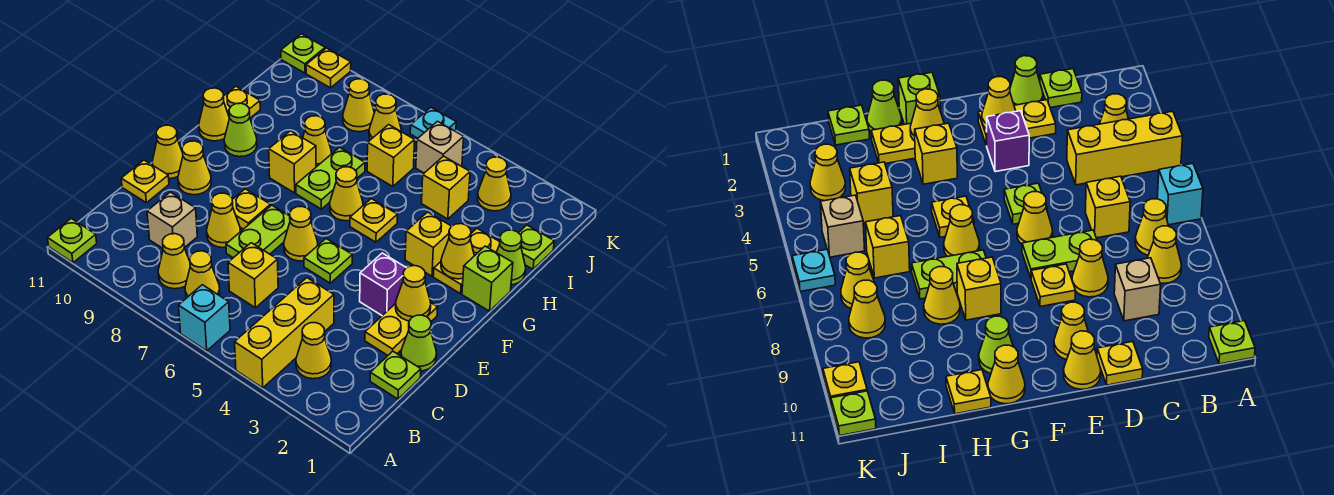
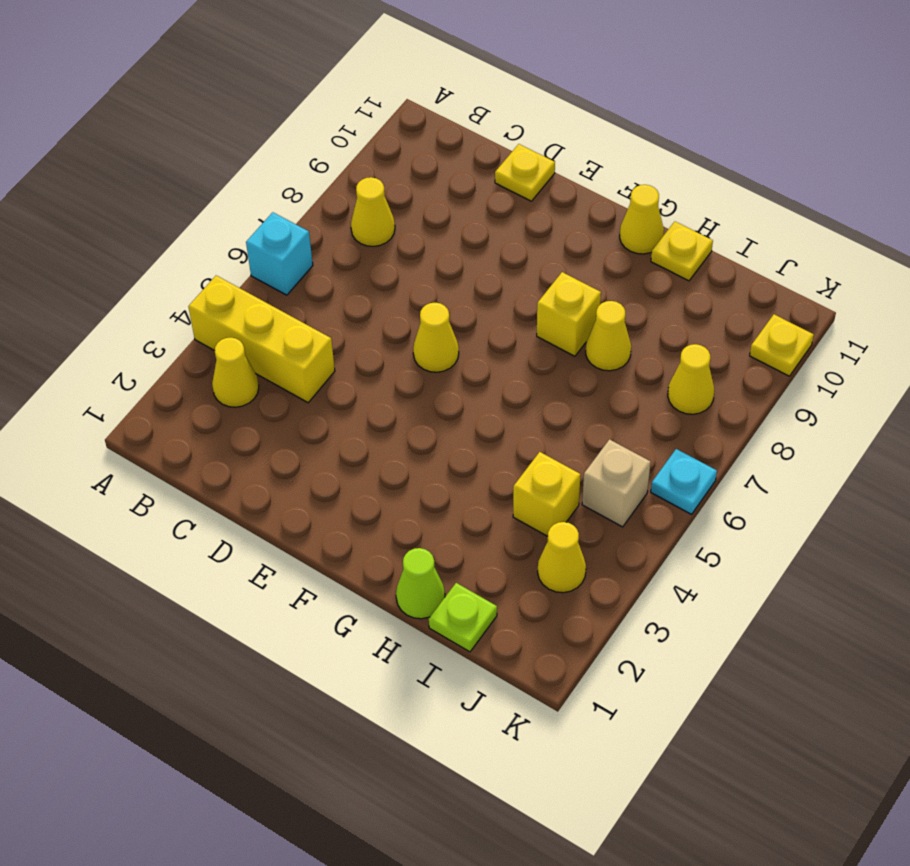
none -> lime 1x1 plate [48,219,97,263]
none -> yellow 1x1 cone [185,251,220,298]
none -> lime 1x1 plate [370,351,421,399]
none -> yellow 1x1 brick [228,243,278,308]

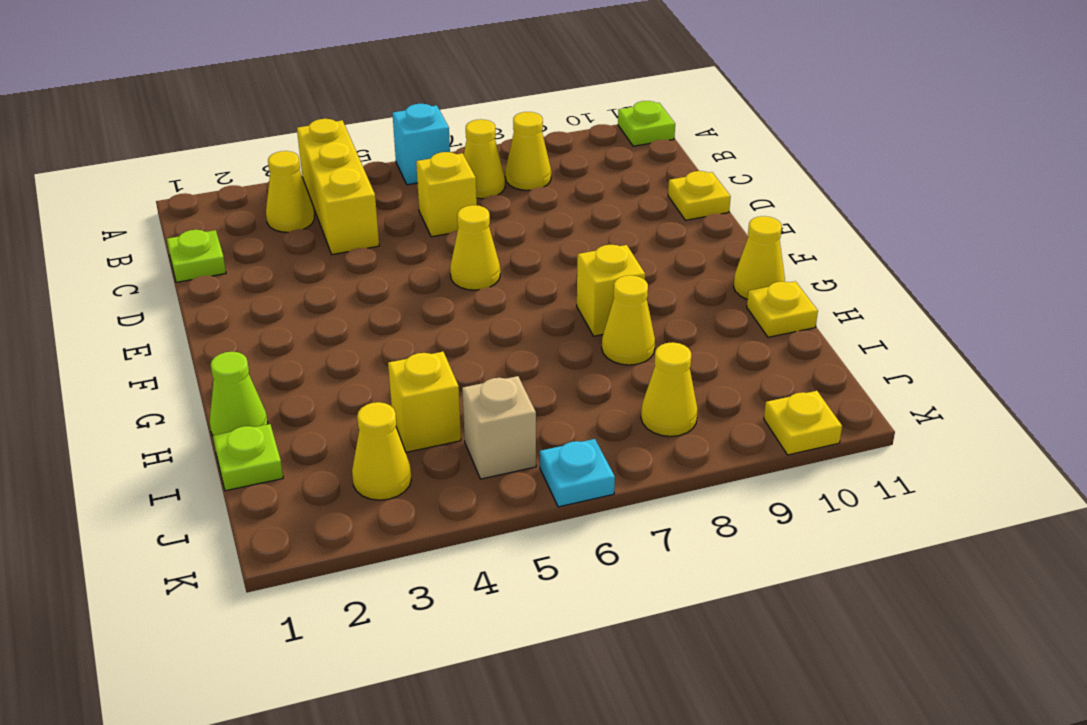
none -> tan 1x1 brick [147,192,197,248]
none -> lime 1x1 cone [401,315,437,371]
none -> yellow 1x2 plate [365,303,438,355]
none -> lime 1x2 plate [226,205,290,258]

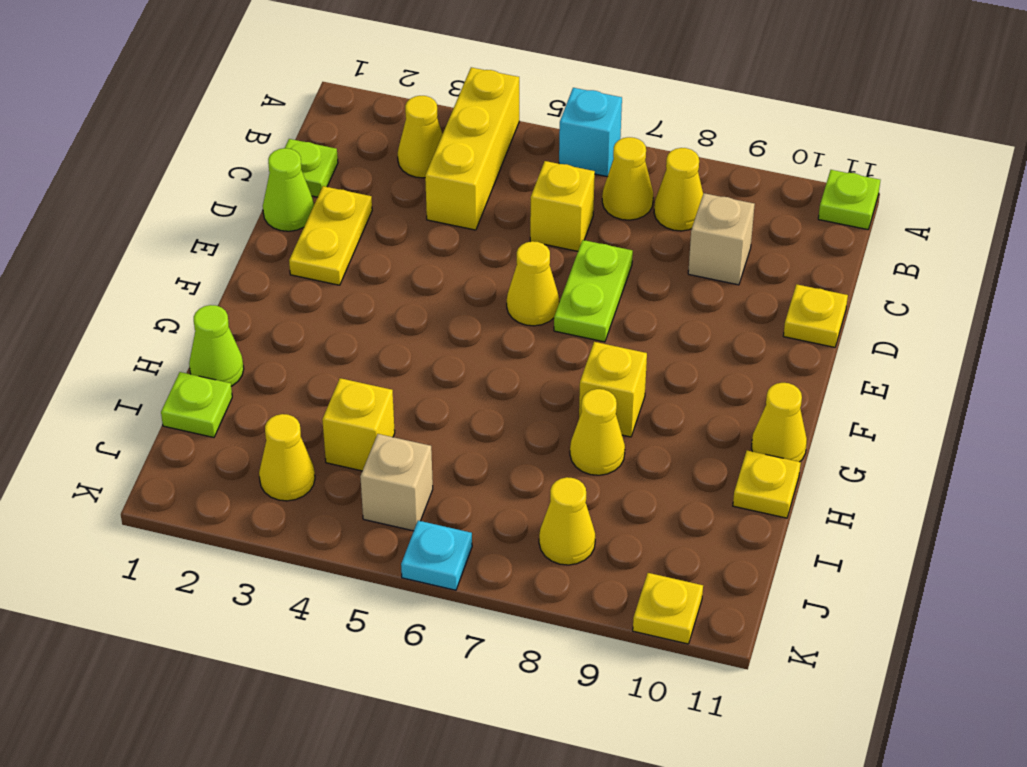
none -> yellow 1x1 cone [207,193,240,248]
none -> purple 1x1 brick [360,253,406,316]
none -> lime 1x1 plate [304,239,352,283]
none -> yellow 1x1 plate [232,189,271,229]

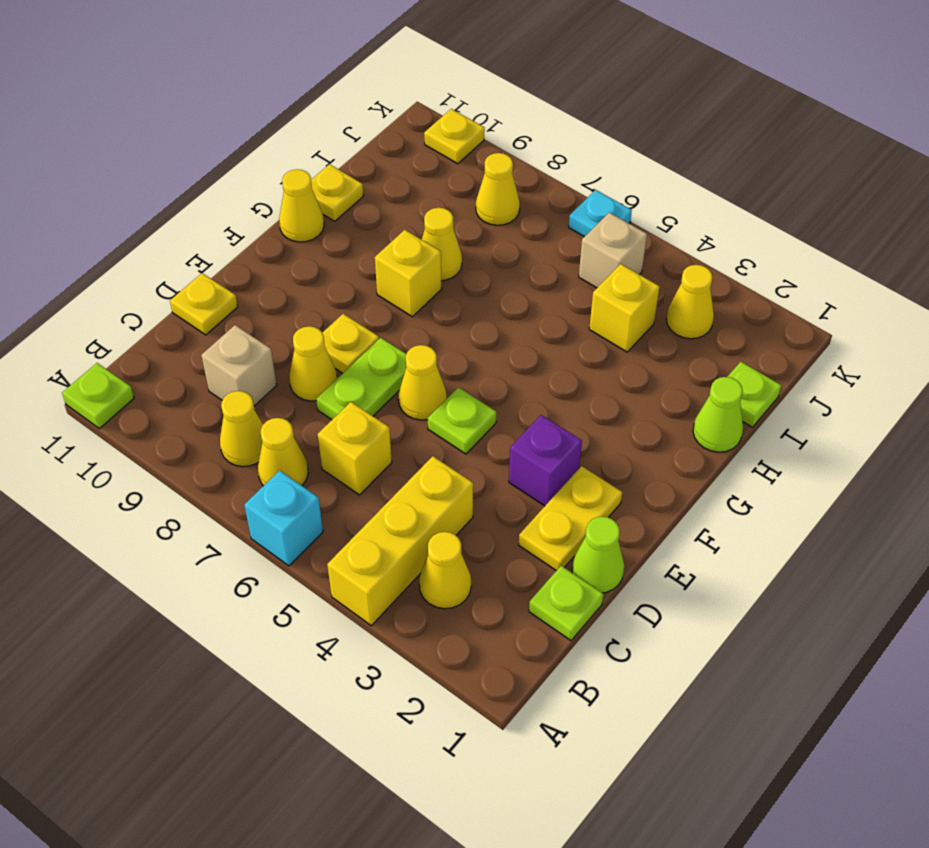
none -> yellow 1x1 cone [178,141,211,195]
none -> yellow 1x1 cone [152,125,183,179]
none -> lime 1x1 brick [462,246,513,311]
none -> yellow 1x2 plate [433,229,500,294]

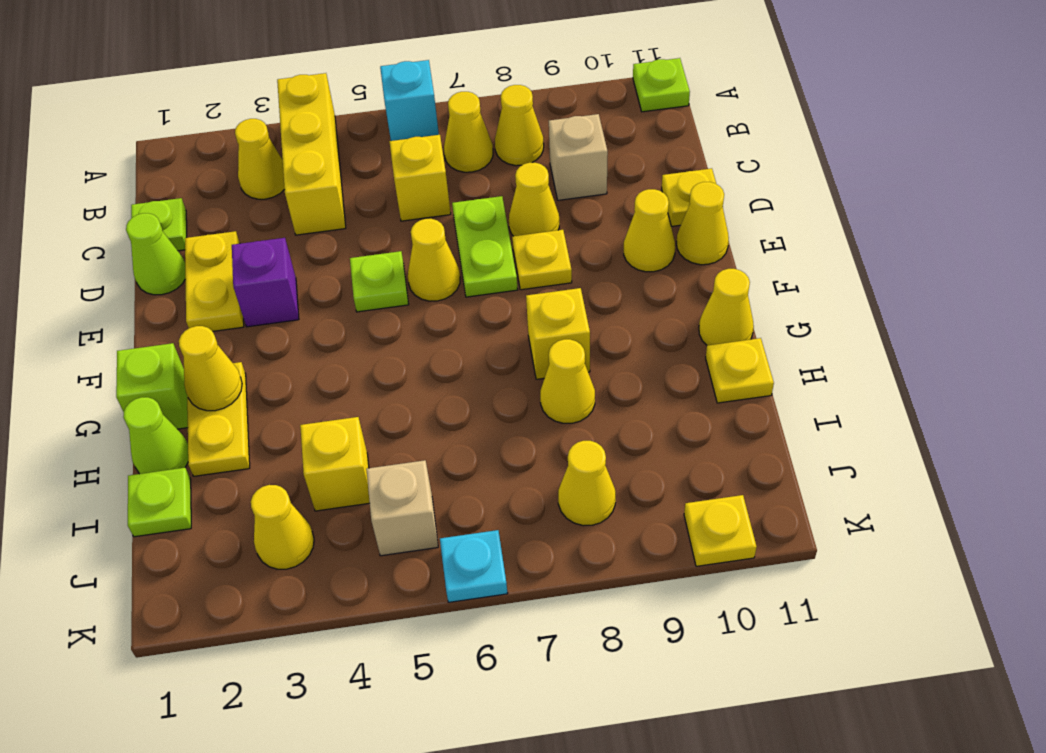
none -> yellow 1x1 brick [405,212,451,276]
none -> yellow 1x1 plate [350,199,397,242]
none -> yellow 1x1 cone [330,167,363,221]
none -> lime 1x2 plate [296,147,365,209]

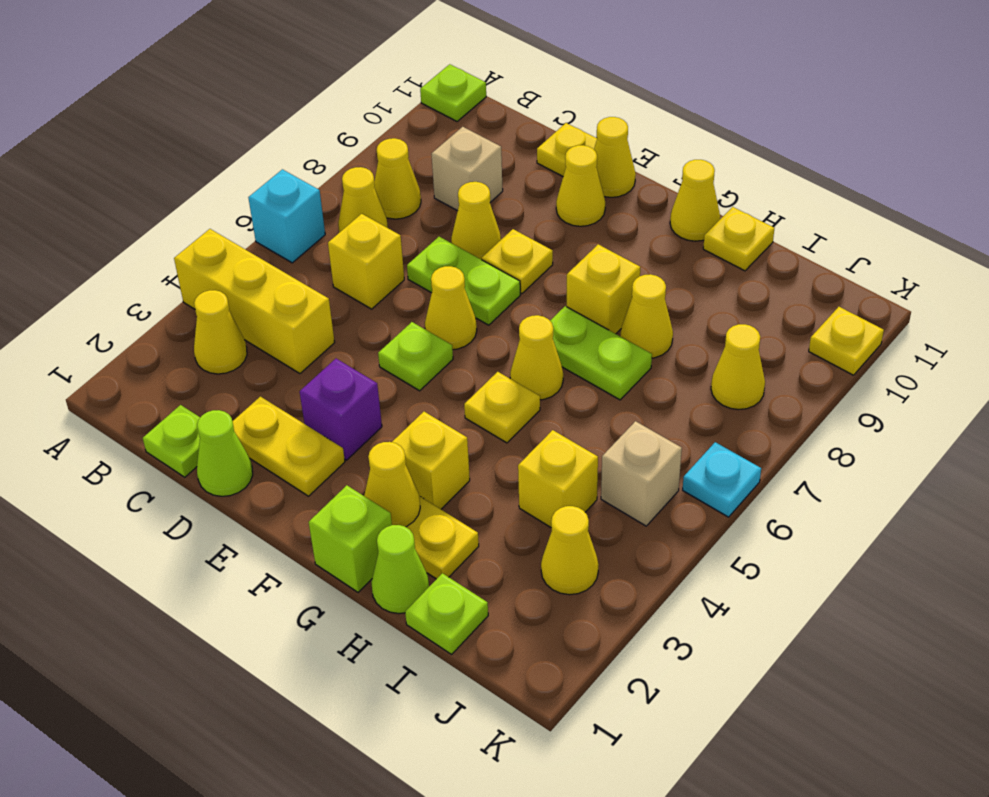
none -> lime 1x1 cone [224,103,257,157]
none -> yellow 1x1 brick [367,125,415,186]
none -> yellow 1x1 cone [369,94,402,140]
none -> lime 1x1 plate [281,34,325,73]

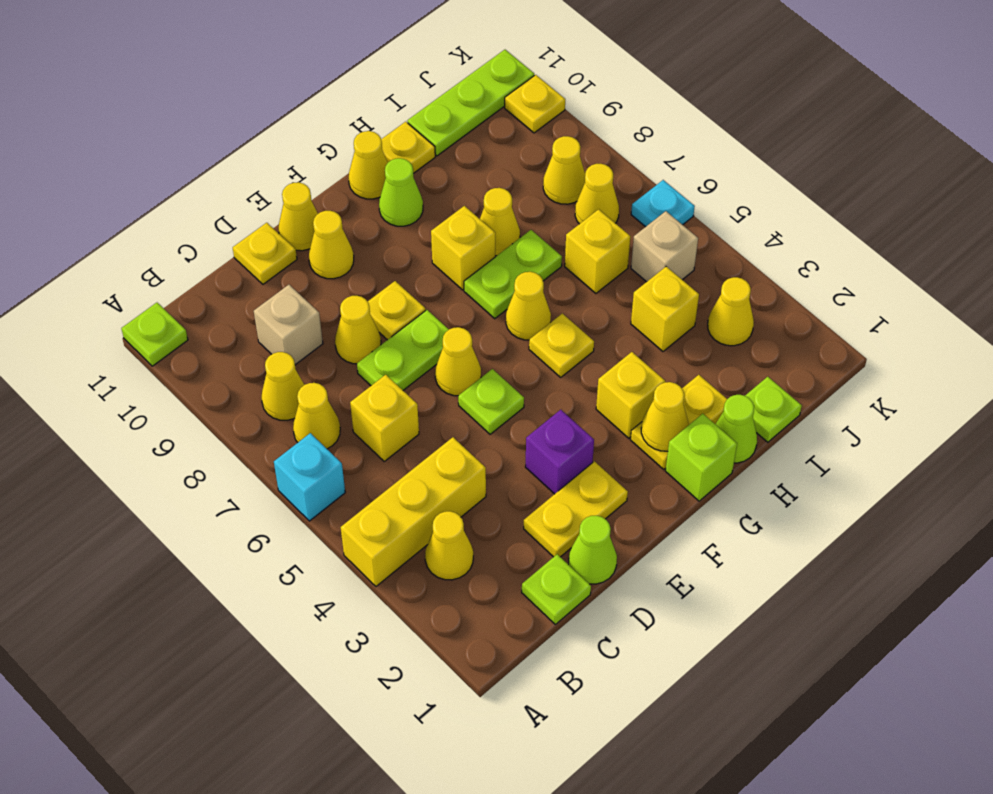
lime 1x3 plate [408,50,534,156] -> lime 1x1 plate [281,34,325,73]
none -> yellow 1x1 cone [396,266,431,321]

